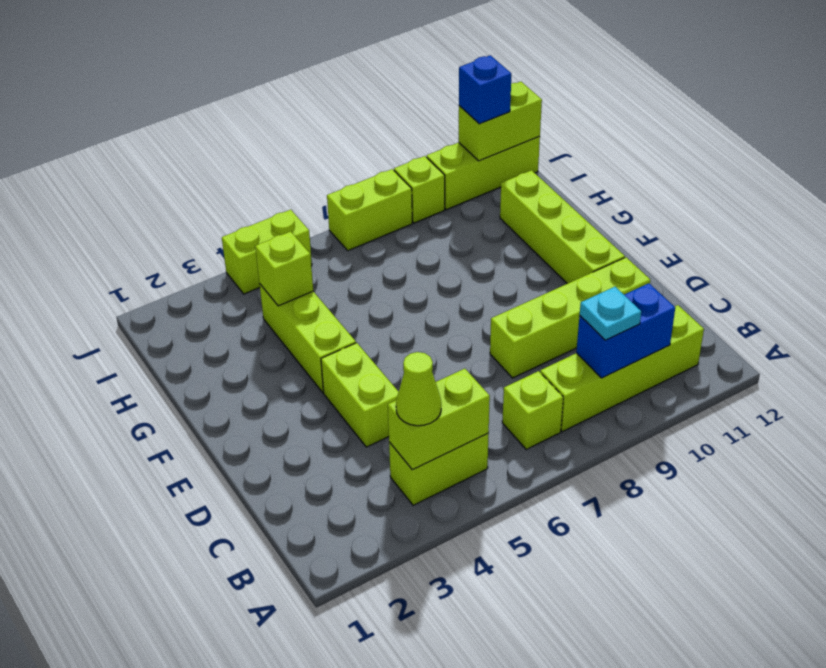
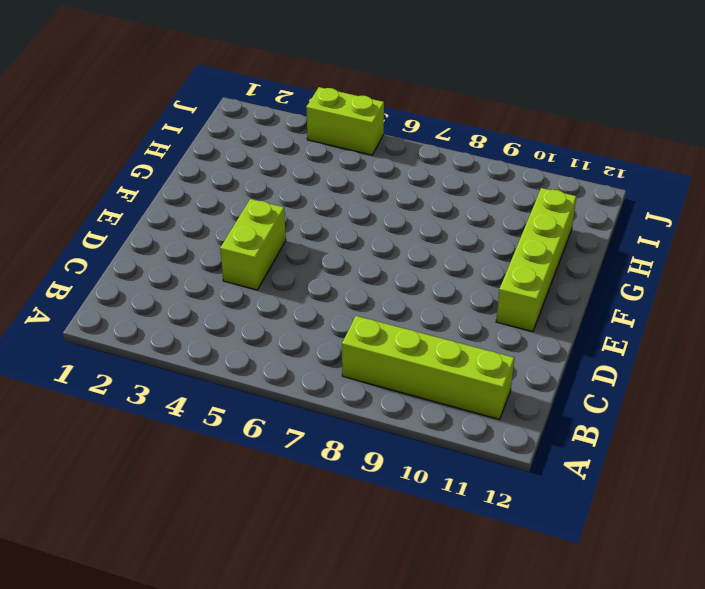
none -> lime 1x2 brick [389,433,489,505]
none -> lime 1x1 brick [502,371,563,449]
none -> lime 1x4 brick [490,257,650,378]

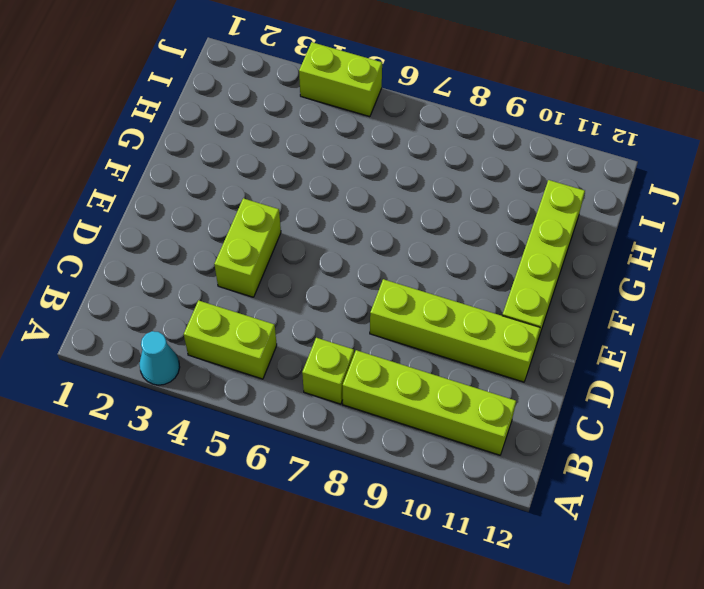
cyan 1x1 cone [140,331,180,385] -> none
none -> lime 1x3 brick [260,284,356,393]
none -> lime 1x2 brick [327,169,412,251]
none -> lime 1x1 brick [394,156,445,223]

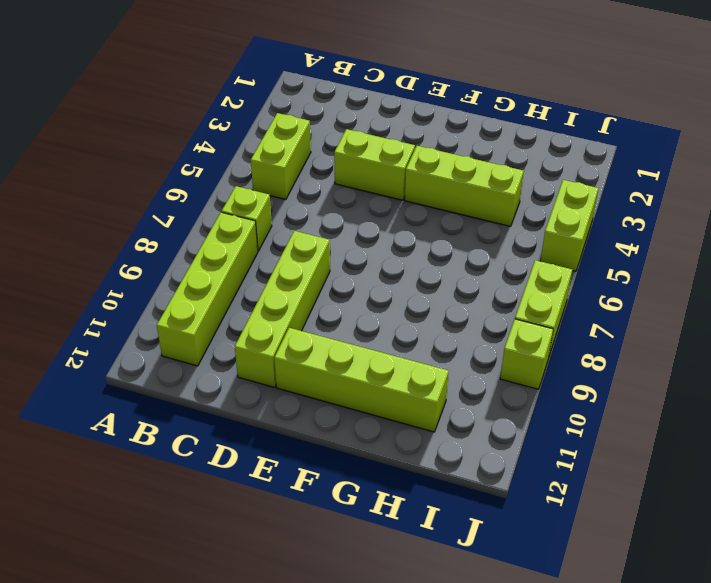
none -> lime 1x3 brick [427,136,540,210]
none -> lime 1x2 brick [388,369,490,470]
none -> blue 1x2 brick [576,283,675,378]

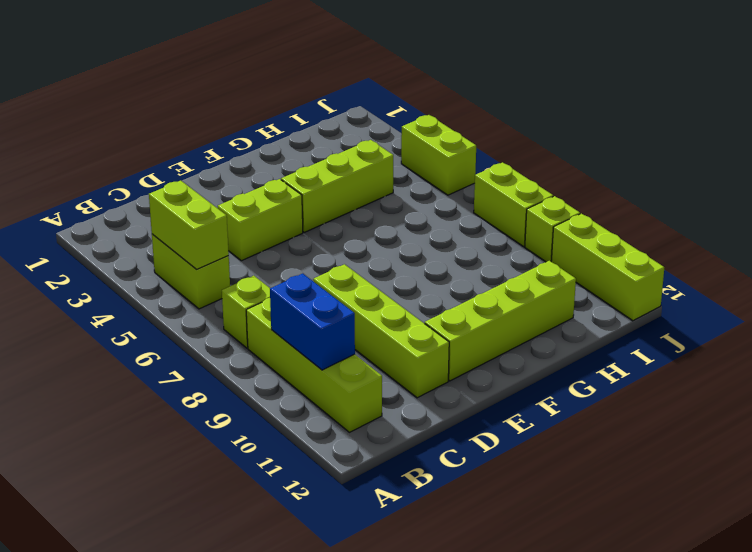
none -> lime 1x1 brick [255,231,313,306]
none -> lime 1x2 brick [459,82,542,161]
none -> lime 1x1 cone [396,352,441,426]

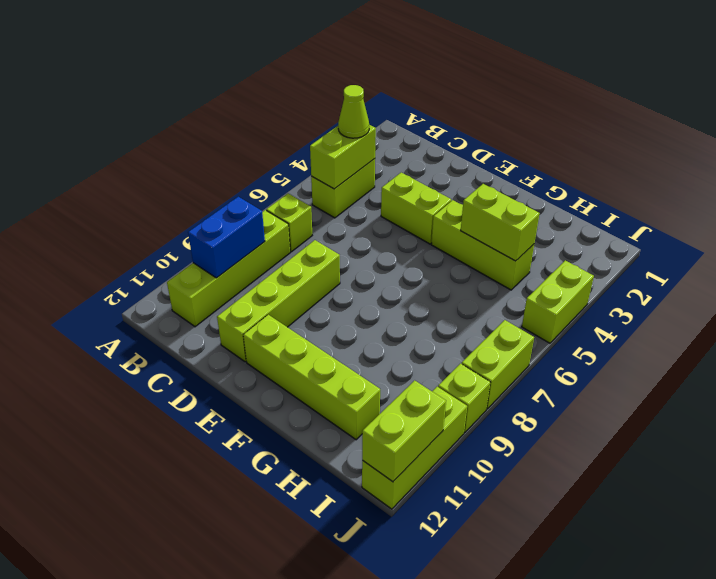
lime 1x2 brick [461,184,540,261] -> lime 1x1 brick [255,231,313,306]
none -> cyan 1x1 plate [580,287,641,340]
none -> blue 1x1 brick [459,55,511,124]

